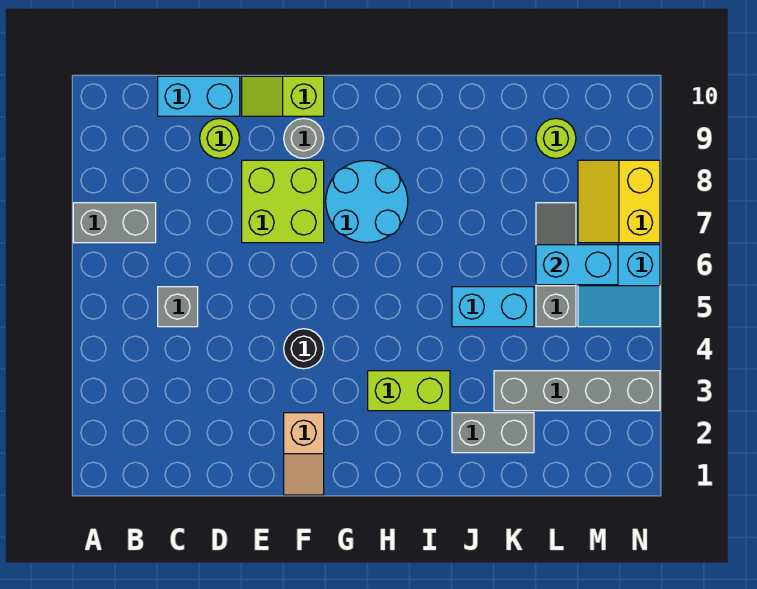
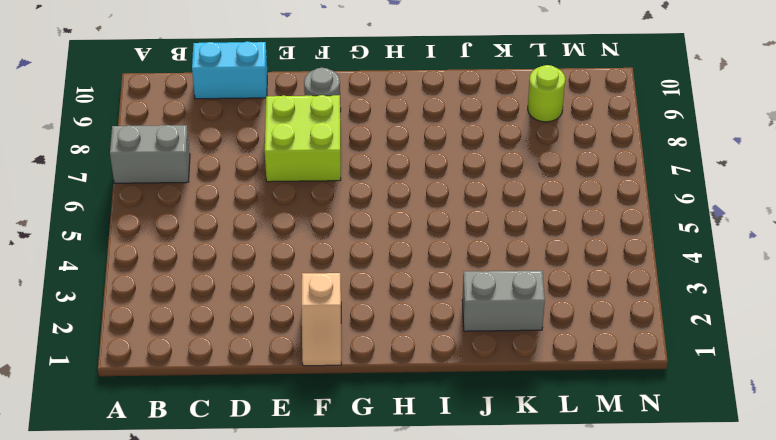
none -> grey 1x1 brick [158,287,198,327]
none -> lime 1x1 round brick [200,118,240,158]
none -> lime 1x2 slope [242,76,324,116]

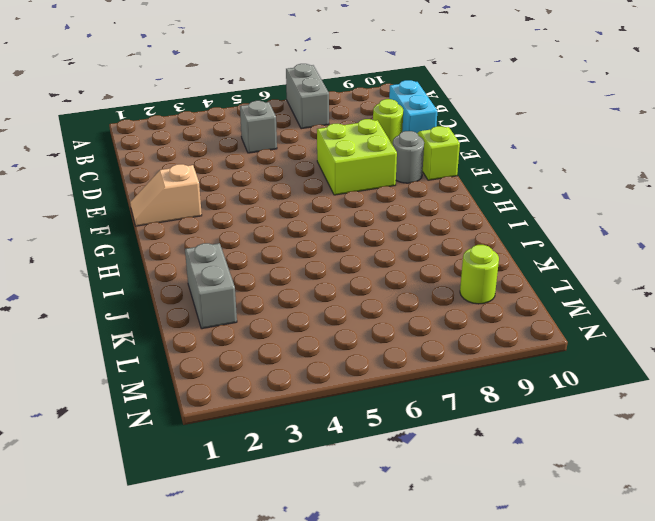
none -> black 1x1 round brick [284,329,324,369]
none -> cyan 2x2 round brick [326,161,408,243]
none -> lime 1x2 brick [368,371,450,411]

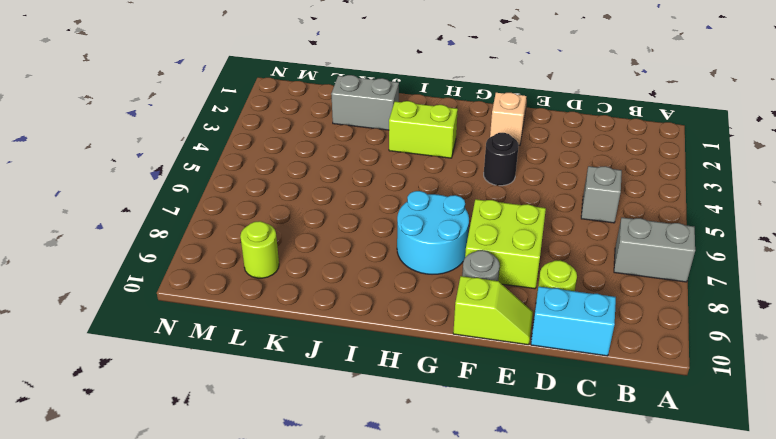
none -> cyan 1x2 brick [452,287,534,327]
none -> grey 1x4 brick [494,371,660,411]
none -> grey 1x3 slope [536,203,576,327]

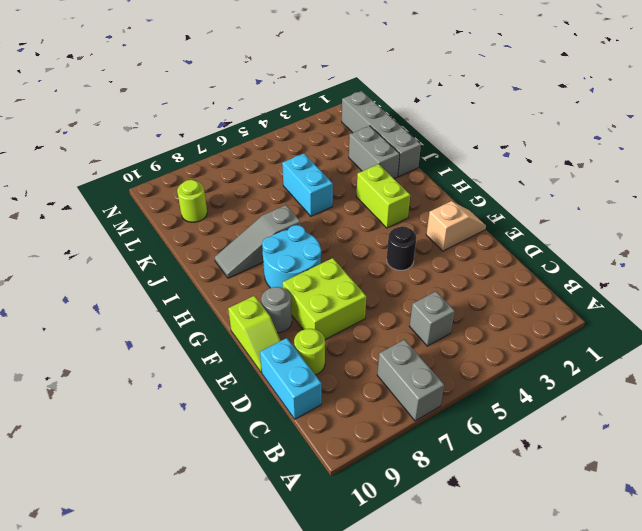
grey 1x3 slope [215,205,300,278] -> grey 1x3 slope moved to [536,203,576,327]
grey 1x4 brick [342,91,421,176] -> grey 1x4 brick moved to [494,371,660,411]
none -> cyan 2x2 slope [578,245,660,327]
none -> yellow 2x2 slope [578,160,660,243]
none -> cyan 1x2 brick [536,245,618,285]

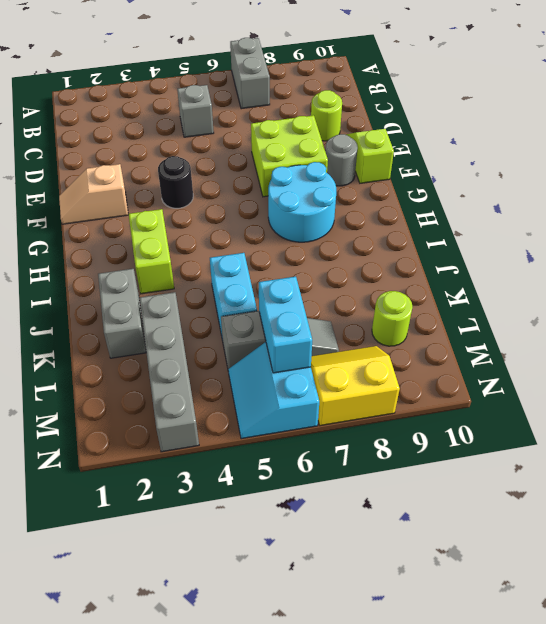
none -> cyan 1x2 brick [158,76,240,116]

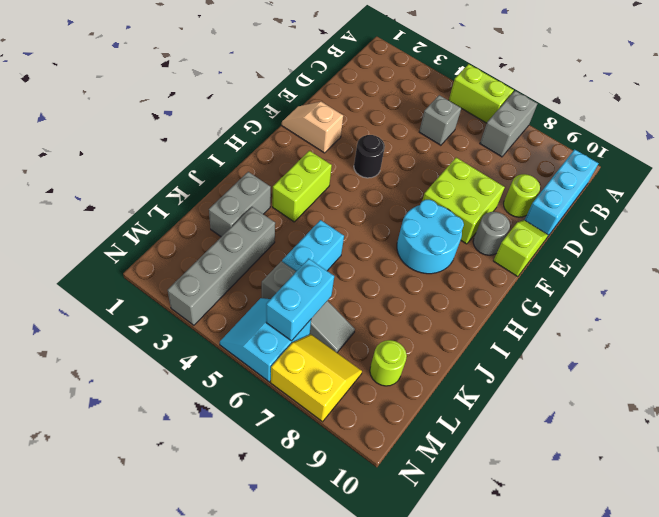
lime 1x2 brick [449,64,514,123] -> none
cyan 1x3 brick [525,149,599,236] -> cyan 1x2 brick [158,76,240,116]

